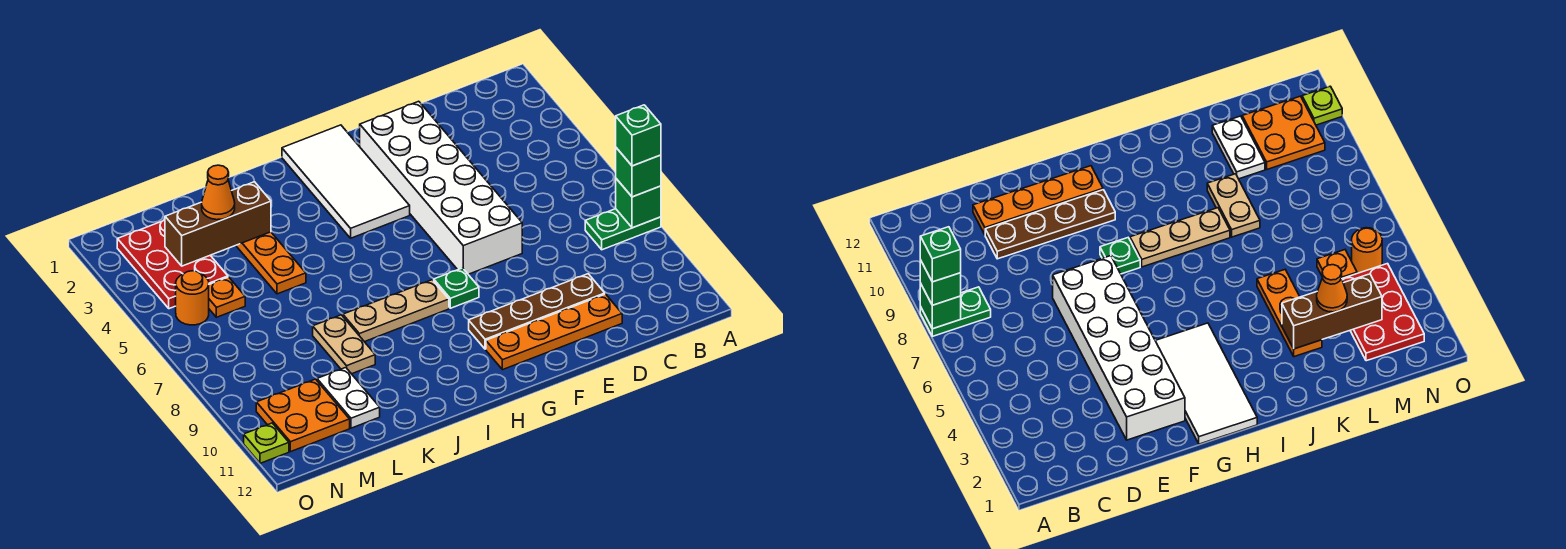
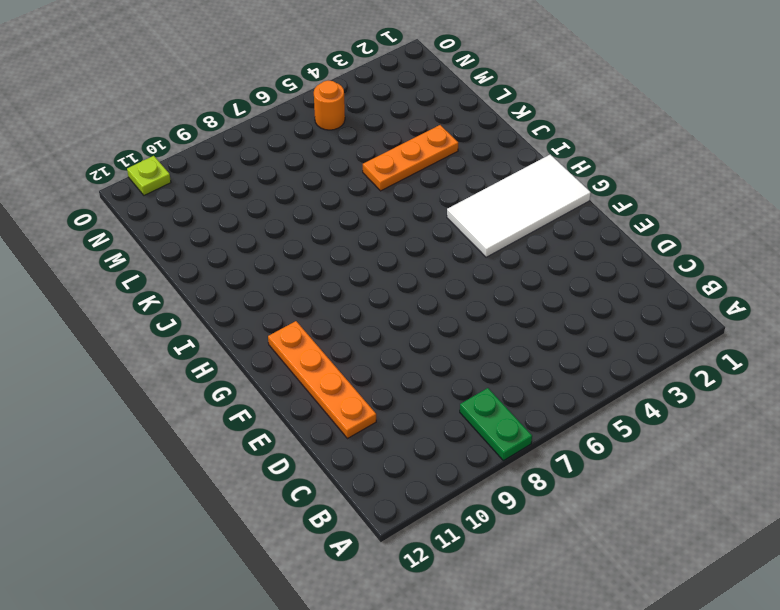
none -> brown 1x4 plate [469,274,605,349]
none -> white 2x6 brick [360,101,522,274]
none -> green 1x1 plate [434,268,479,308]

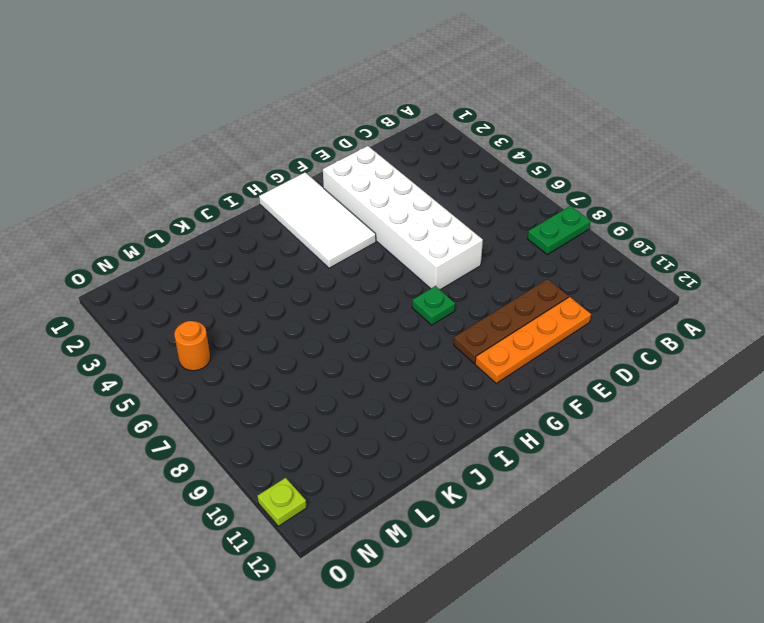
none -> tan 1x3 plate [343,280,449,342]
none -> orange 1x3 plate [236,232,306,294]
none -> tan 1x2 plate [313,315,375,374]

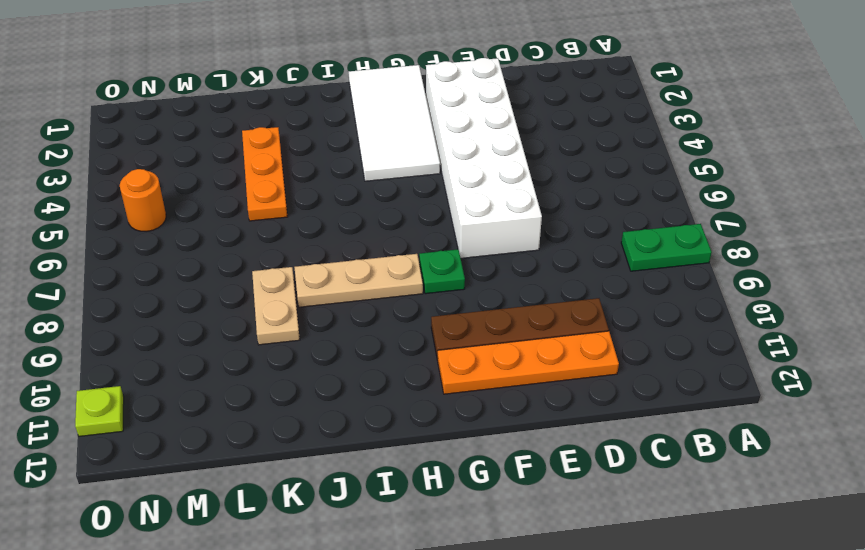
none -> white 1x2 plate [317,368,380,428]
none -> red 2x3 plate [117,220,228,309]
none -> orange 1x1 plate [209,277,245,317]

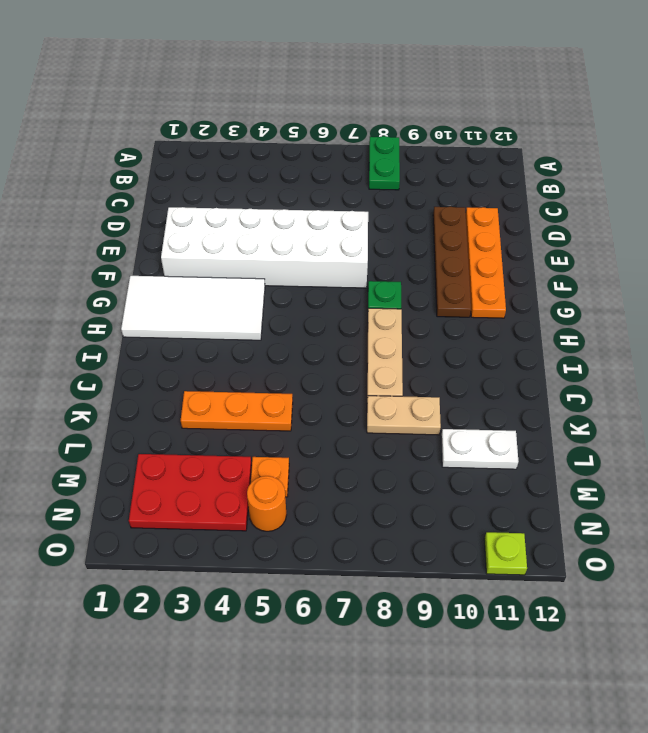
none -> orange 2x2 plate [256,379,350,452]
none -> green 1x1 brick [616,179,661,228]
none -> brown 1x3 brick [165,182,271,266]

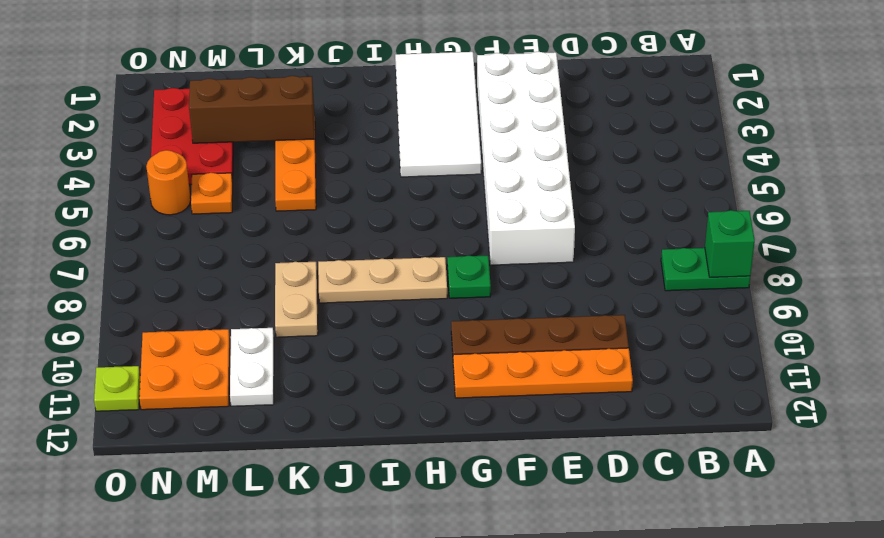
none -> green 1x1 brick [616,148,661,197]
none -> orange 1x1 cone [202,165,235,220]
none -> green 1x1 brick [616,105,661,166]

